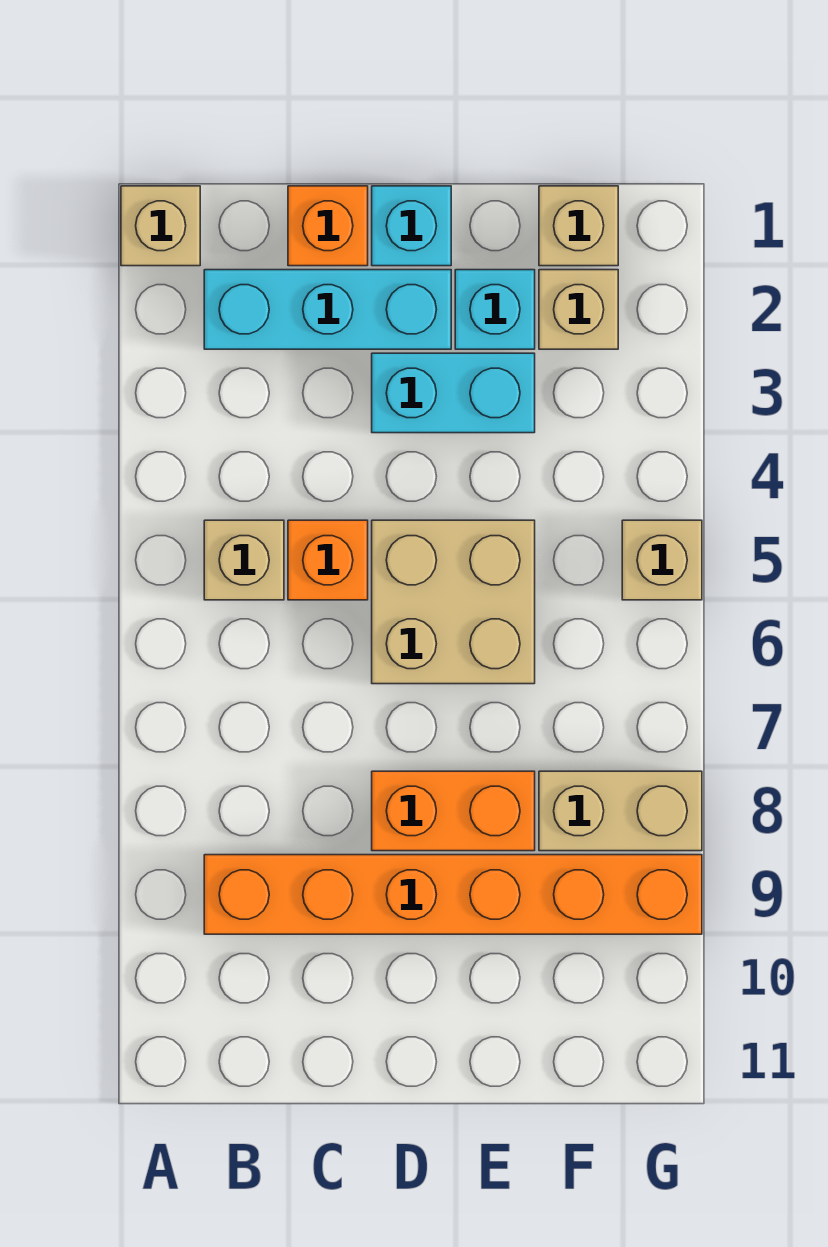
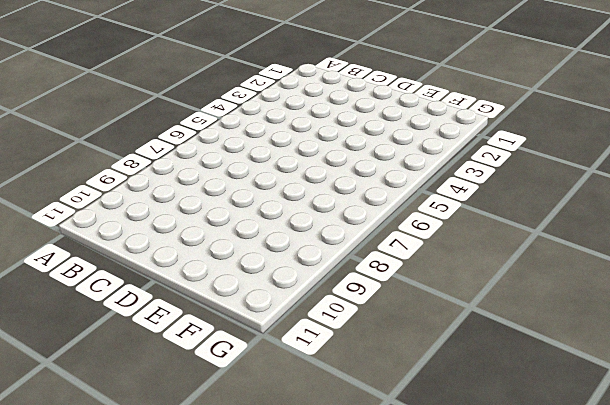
none -> tan 1x1 brick [121,186,200,266]
none -> cyan 1x3 brick [204,270,451,349]
none -> tan 1x1 brick [204,520,284,600]

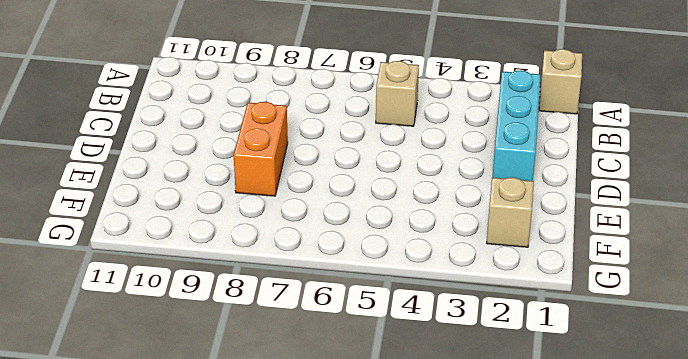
none -> orange 1x6 brick [204,855,702,934]
none -> orange 1x1 brick [288,186,368,266]
none -> orange 1x1 brick [288,520,368,600]

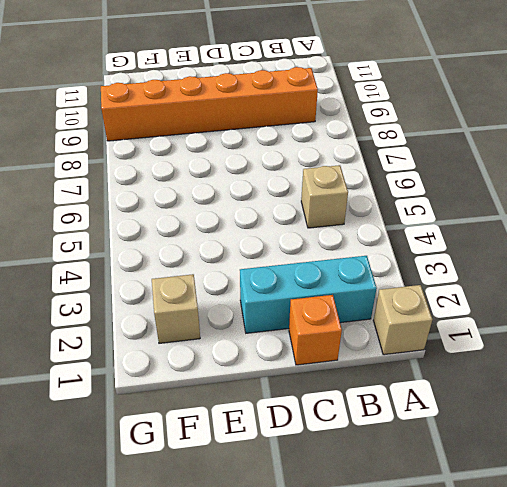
none -> orange 1x1 brick [288,520,368,600]
none -> cyan 1x1 brick [372,186,451,266]
none -> cyan 1x2 brick [372,353,535,433]

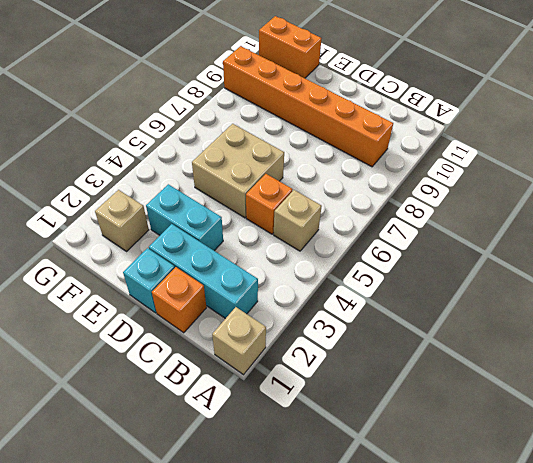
orange 1x2 brick [259,16,322,78] -> orange 1x2 brick moved to [372,771,535,851]
none -> cyan 1x1 brick [455,270,535,349]
none -> tan 1x1 brick [539,186,618,266]
none -> tan 1x2 brick [539,771,702,851]

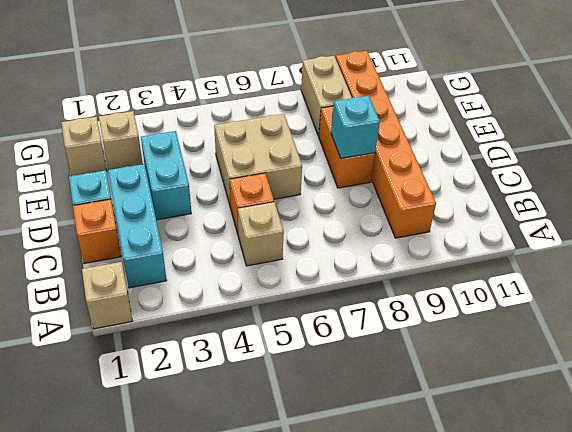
cyan 1x1 brick [331,96,380,159] -> cyan 1x1 brick moved to [455,270,535,349]
none -> tan 1x1 brick [622,520,702,600]

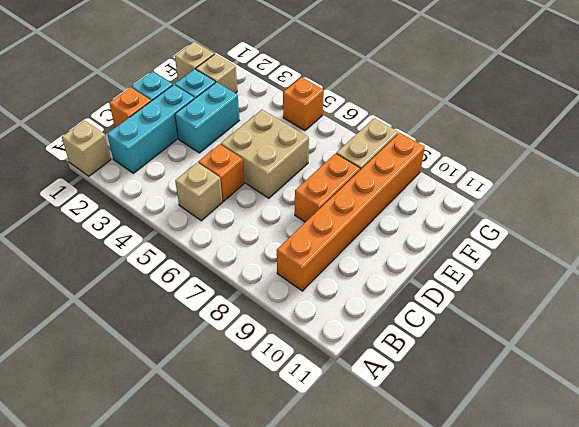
orange 1x1 brick [283,77,324,131] -> tan 1x1 brick [622,520,702,600]

